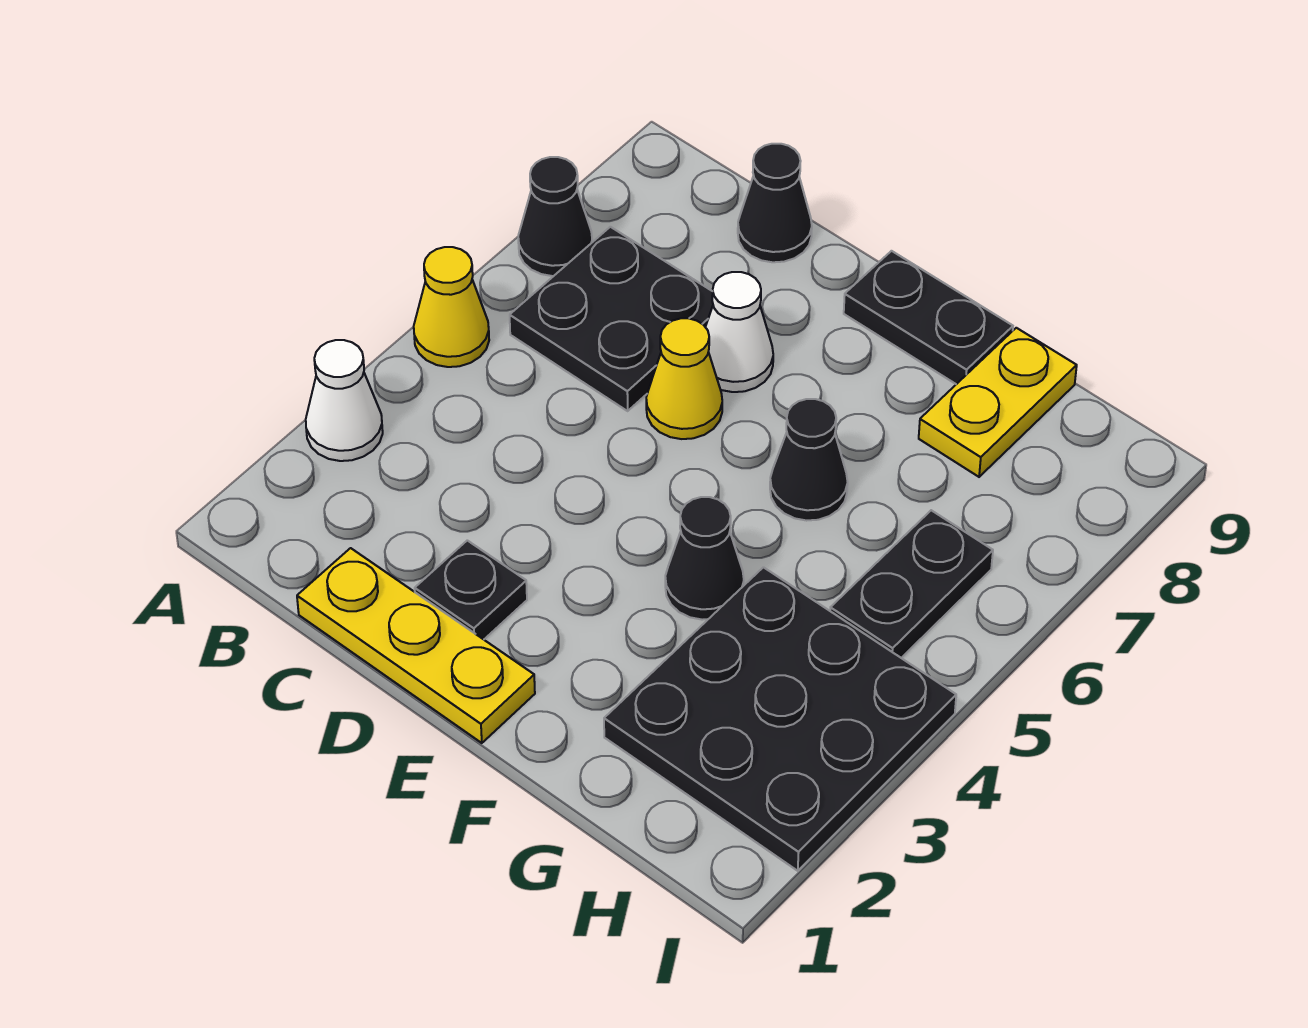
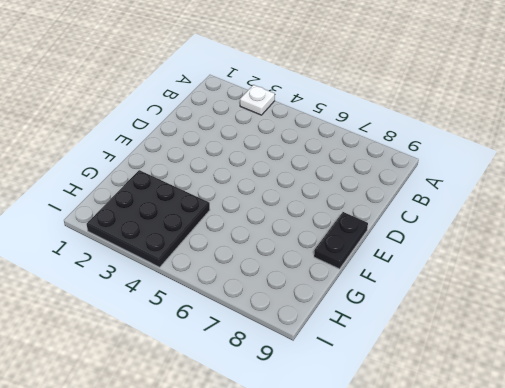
white 1x1 plate [240,85,275,115] -> white 1x1 cone [306,340,383,461]
none -> yellow 1x1 cone [414,247,489,367]
none -> black 1x1 cone [518,157,592,276]
none -> black 2x2 plate [510,227,713,411]

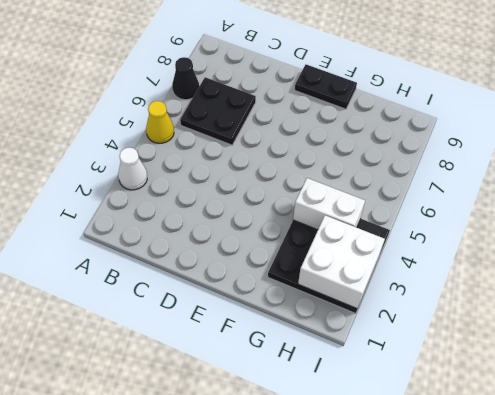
white 1x2 brick [293,178,365,230] -> none
white 2x2 brick [298,215,385,309] -> none
none -> yellow 1x3 plate [297,548,535,743]
none -> black 1x1 cone [738,144,812,262]
none -> black 1x1 plate [415,540,527,639]

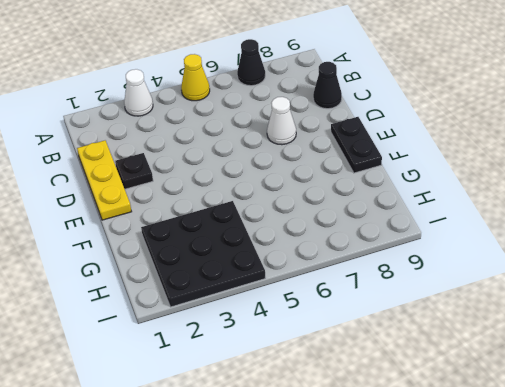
none -> black 2x2 plate [510,227,713,411]
none -> yellow 1x1 cone [646,318,722,439]
none -> black 1x1 cone [665,497,744,620]

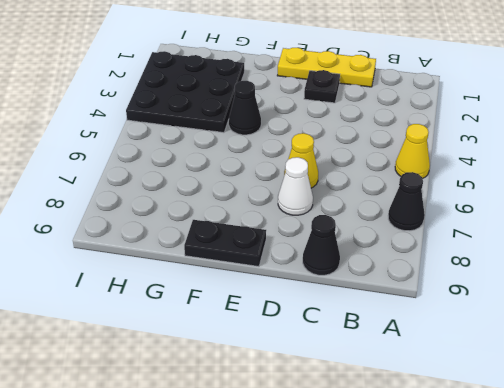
none -> white 1x1 cone [306,340,383,461]
none -> black 2x2 plate [510,227,713,411]
none -> black 1x1 cone [770,399,848,521]

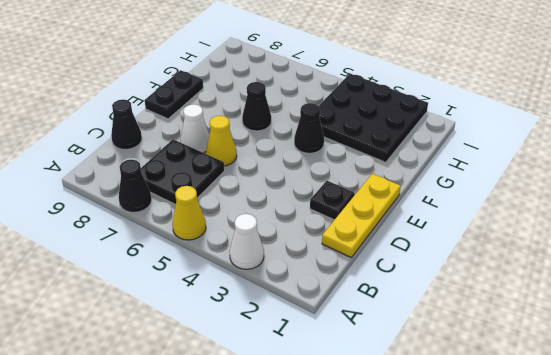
none -> yellow 1x2 plate [919,328,1077,477]
none -> black 1x2 plate [830,510,993,658]

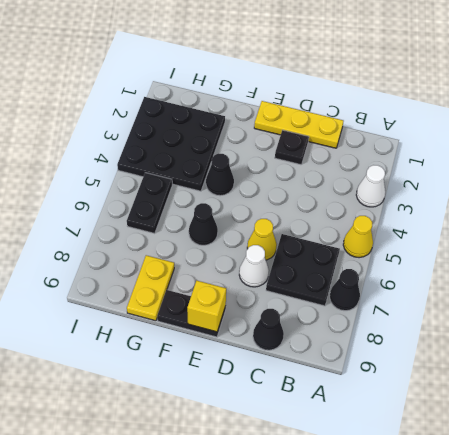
yellow 1x1 brick [187,281,226,332] -> none

